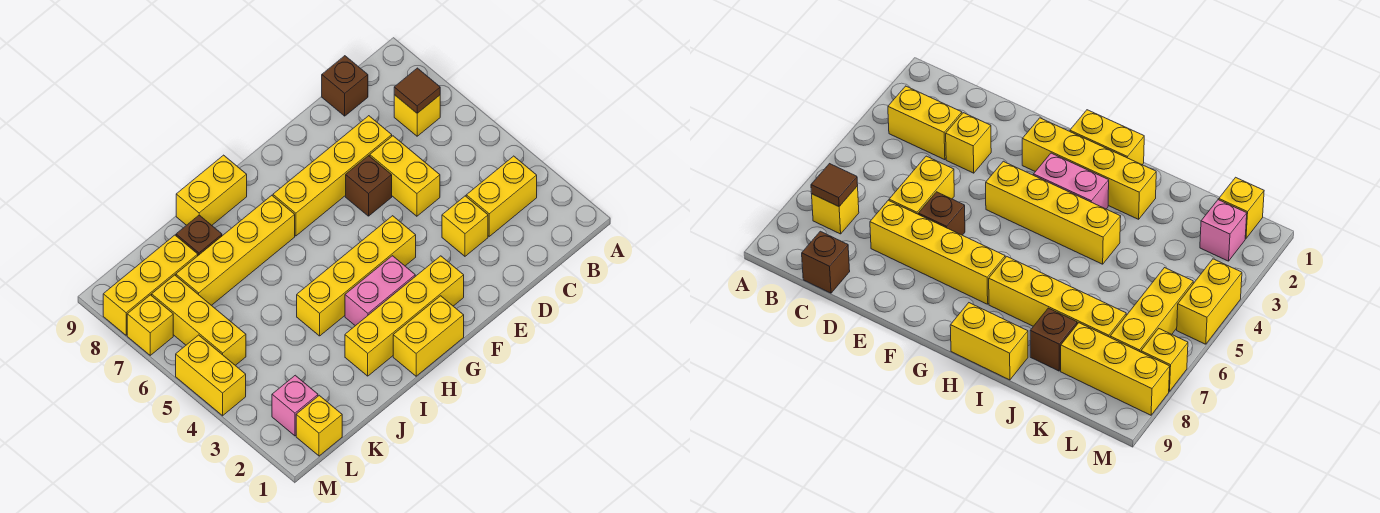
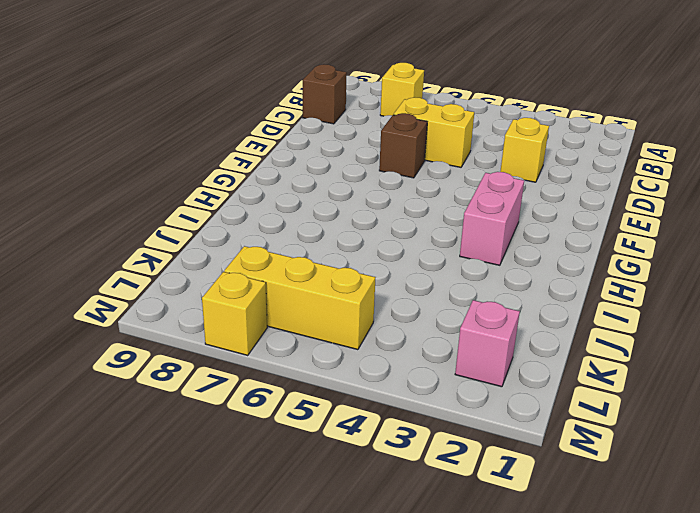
none -> yellow 1x2 brick [466,156,537,236]
none -> yellow 1x4 brick [273,116,392,236]
none -> yellow 1x4 brick [345,256,464,376]

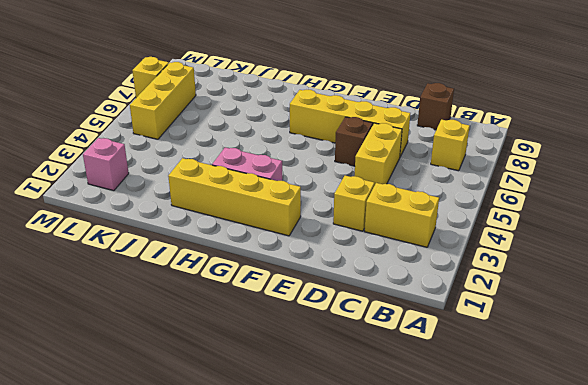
none -> yellow 1x4 brick [297,216,416,336]
none -> yellow 1x2 brick [393,296,464,376]
none -> yellow 1x4 brick [176,195,295,305]

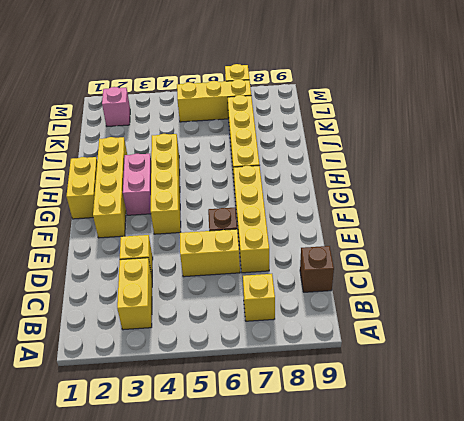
none -> yellow 1x2 brick [176,155,247,225]
none -> brown 1x1 brick [176,215,222,255]
none -> yellow 1x3 brick [103,235,198,335]

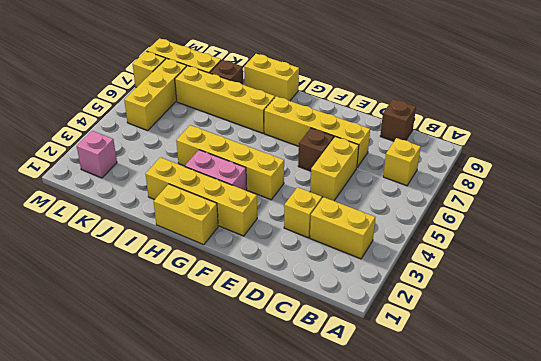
none -> yellow 1x1 brick [296,395,342,456]
none -> yellow 1x2 brick [176,335,246,416]
none -> brown 1x1 tile [394,68,440,113]

